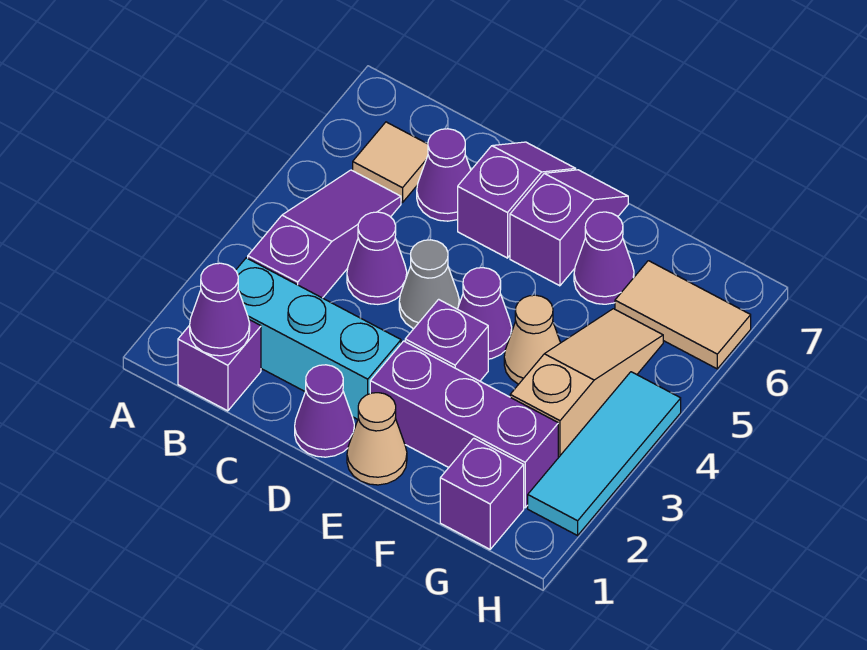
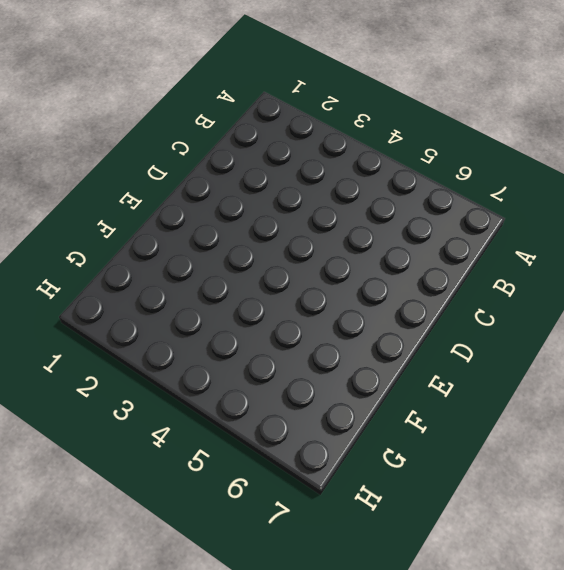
none -> purple 1x1 brick [178,320,261,411]
none -> cyan 1x3 brick [235,258,401,419]
none -> purple 1x3 slope [248,170,401,298]

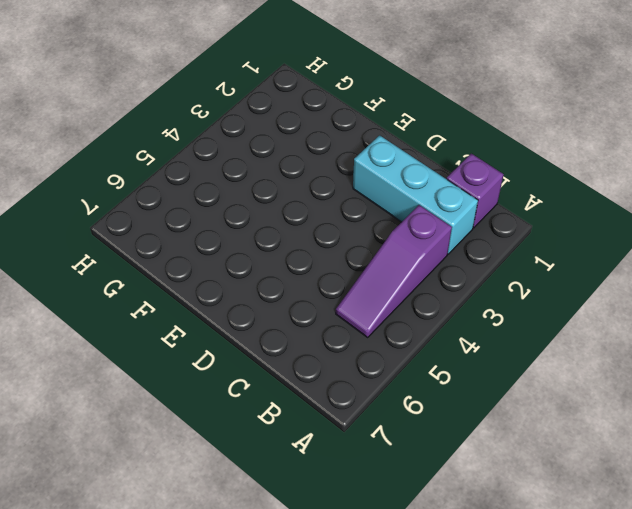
none -> tan 1x1 tile [353,122,428,203]
none -> purple 1x1 cone [347,212,407,304]
none -> purple 1x1 cone [417,129,471,221]

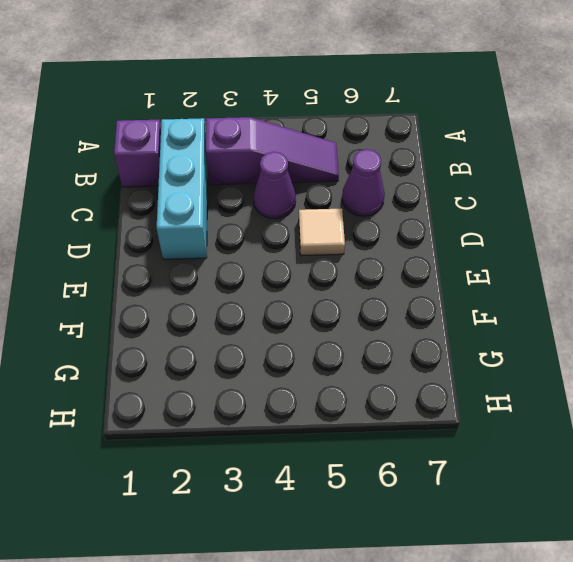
tan 1x1 tile [299,209,345,256] -> tan 1x1 tile moved to [353,122,428,203]
none -> purple 1x1 cone [295,365,354,457]
none -> grey 1x1 cone [399,240,459,329]
none -> purple 1x2 slope [458,142,576,258]

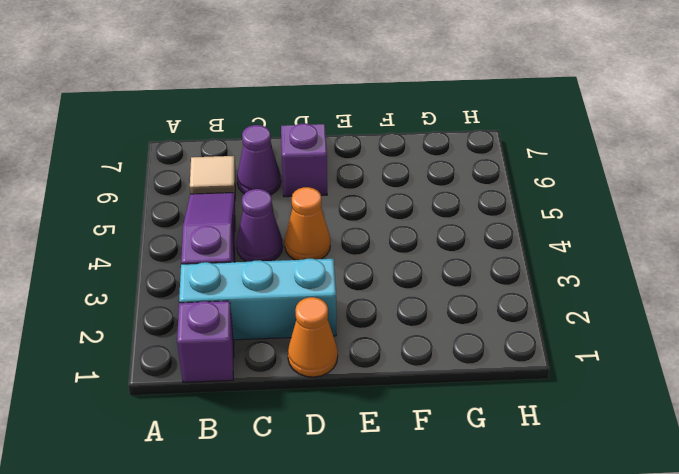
orange 1x1 cone [288,297,338,377] -> purple 1x1 cone [295,365,354,457]
orange 1x1 cone [285,187,330,260] -> grey 1x1 cone [399,240,459,329]
none -> tan 1x1 cone [347,393,407,485]
none -> purple 1x3 brick [370,341,558,508]
none -> purple 1x1 brick [405,299,488,381]

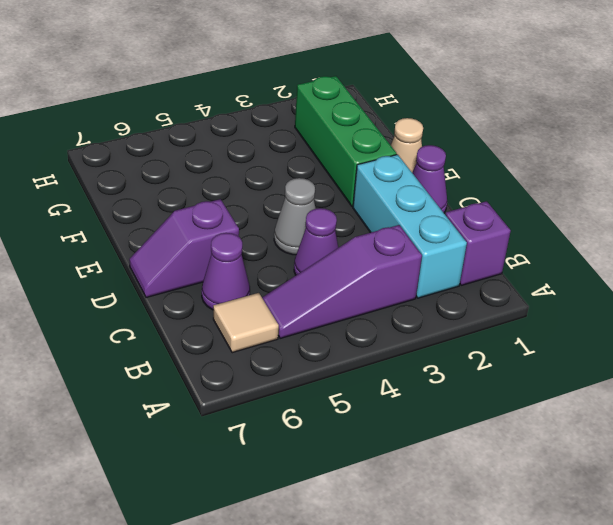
green 1x3 brick [295,76,397,207] -> purple 1x3 brick [370,341,558,508]
none -> purple 1x1 brick [405,299,488,381]
none -> purple 1x1 cone [458,268,512,359]
none -> purple 1x2 slope [510,170,628,286]

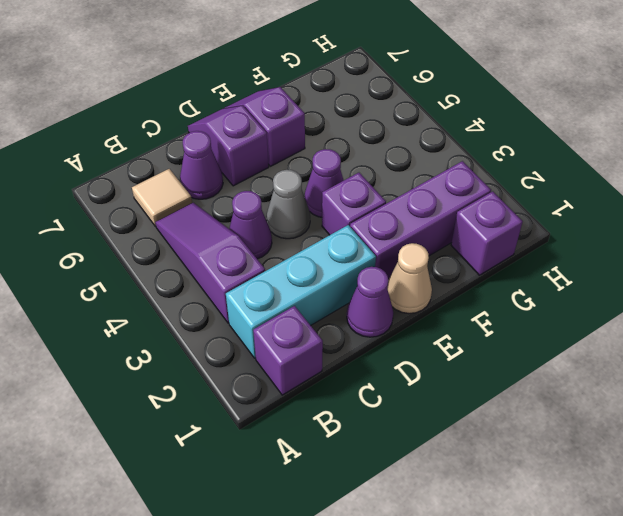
none -> tan 1x1 cone [504,295,560,384]
none -> purple 1x1 cone [574,212,634,304]
none -> tan 1x3 slope [510,309,663,458]

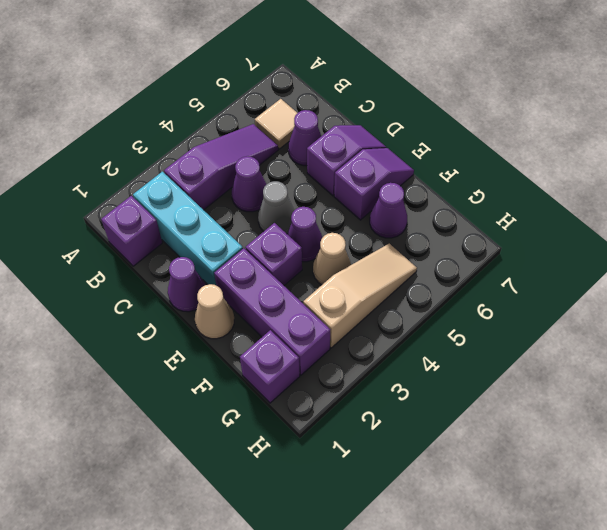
none -> tan 1x2 tile [615,261,751,369]
none -> cyan 1x3 tile [528,372,681,535]
none -> purple 1x1 cone [190,263,250,356]

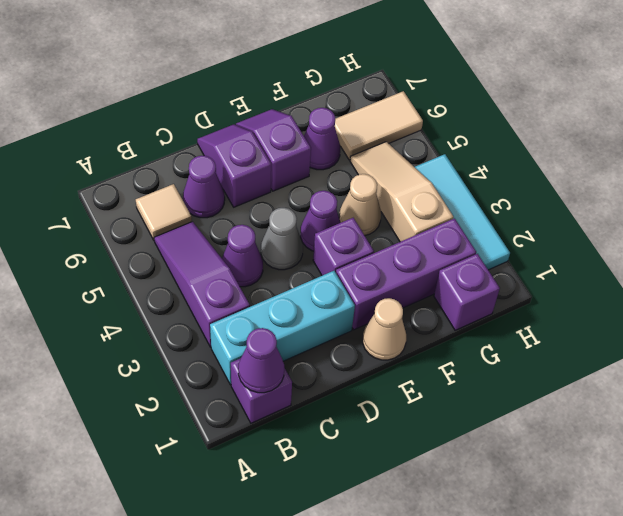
none -> purple 1x1 cone [295,365,354,457]

